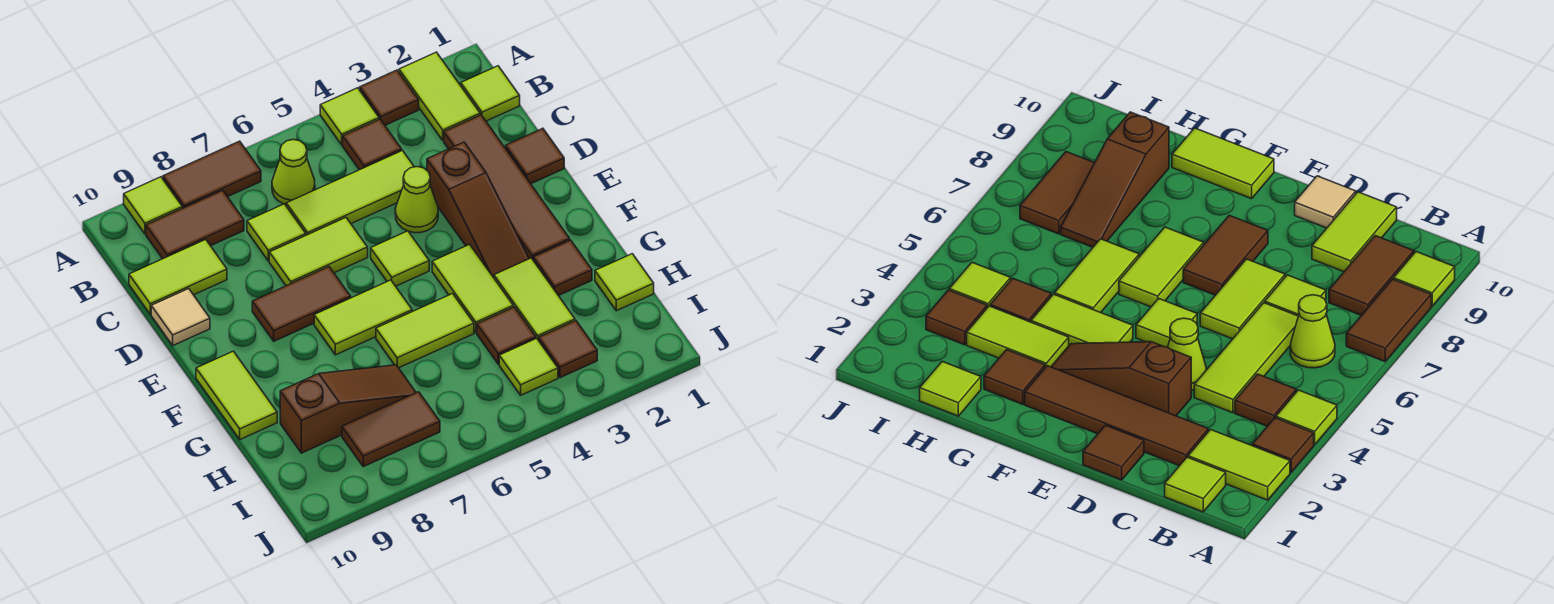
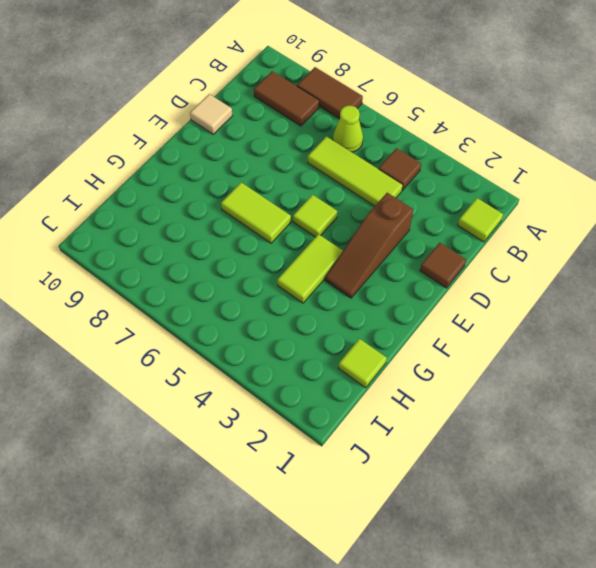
none -> lime 1x2 tile [399,52,480,140]
none -> brown 1x1 tile [360,70,419,125]
none -> lime 1x1 tile [320,88,379,145]
none -> lime 1x1 tile [124,177,182,234]

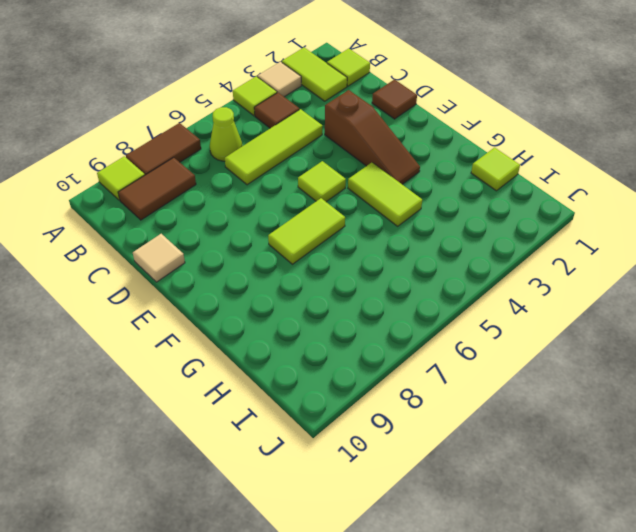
tan 1x1 tile [258,62,301,97] -> brown 1x1 tile [360,70,419,125]
none -> brown 1x4 tile [444,115,570,259]
none -> lime 1x1 tile [247,204,306,261]
none -> lime 1x2 tile [129,239,227,314]
none -> lime 1x1 cone [395,167,438,233]

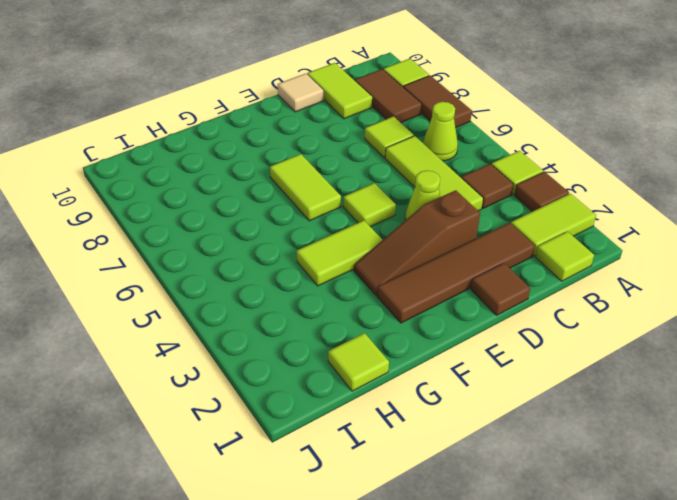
none -> lime 1x2 tile [269,218,368,286]
none -> brown 1x2 tile [252,267,351,341]
none -> lime 1x2 tile [196,351,277,439]
none -> brown 1x1 tile [533,240,592,296]

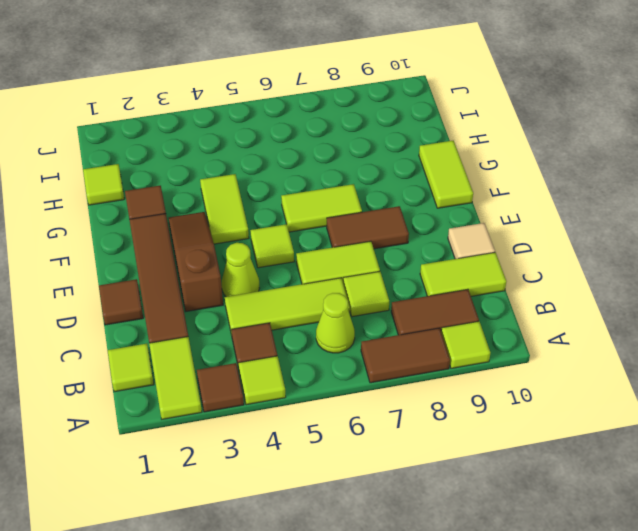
none -> lime 1x2 tile [494,258,575,340]
none -> lime 1x2 tile [376,294,474,368]
none -> brown 1x1 tile [477,307,536,364]
none -> brown 1x3 slope [280,365,416,453]

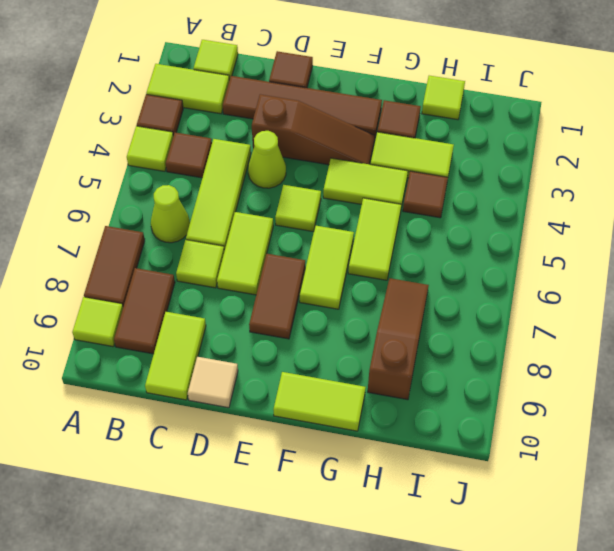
none -> brown 1x1 tile [539,321,597,378]
none -> lime 1x1 tile [499,338,558,395]
none -> brown 1x2 tile [342,392,440,467]

